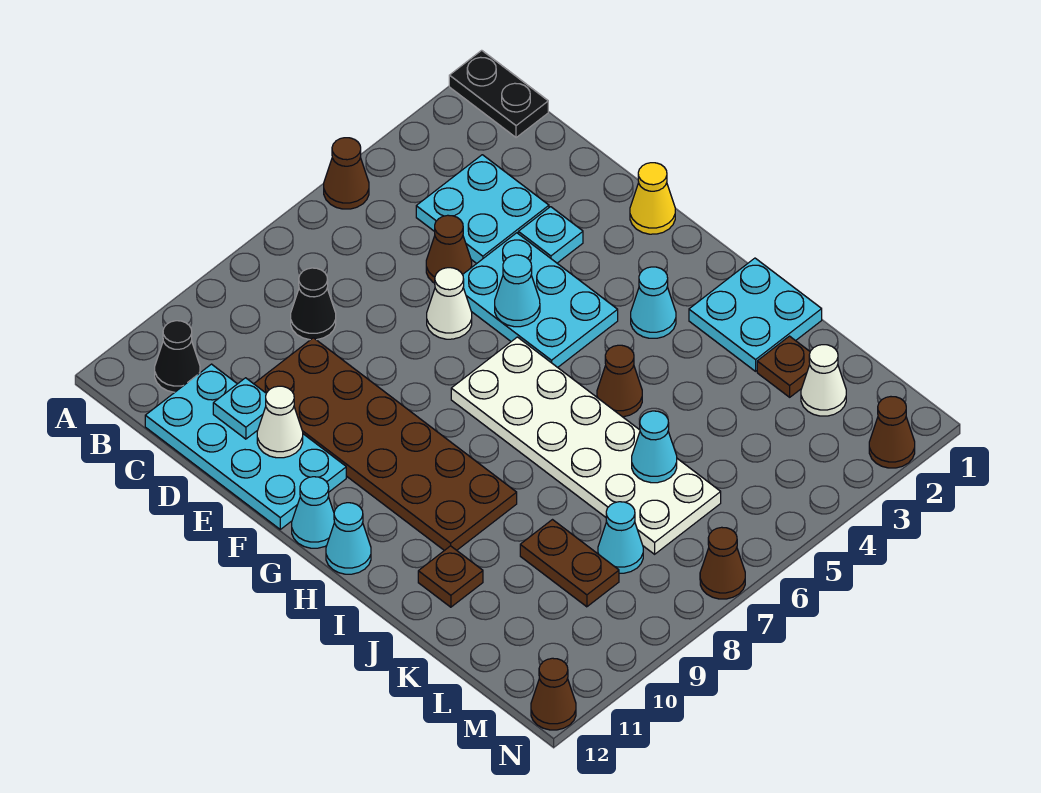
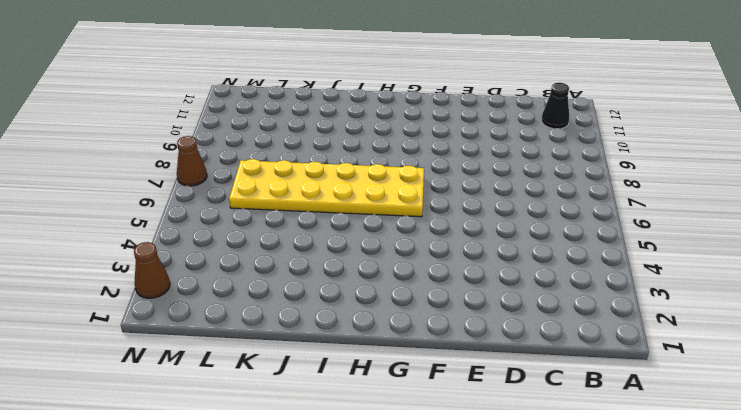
yellow 2x6 plate [229,159,424,217] -> white 2x6 plate [451,337,721,554]
none -> black 1x2 plate [449,50,548,138]
none -> brown 1x1 cone [324,138,369,209]
none -> cyan 2x2 plate [416,155,549,264]
none -> black 1x1 cone [291,268,336,340]

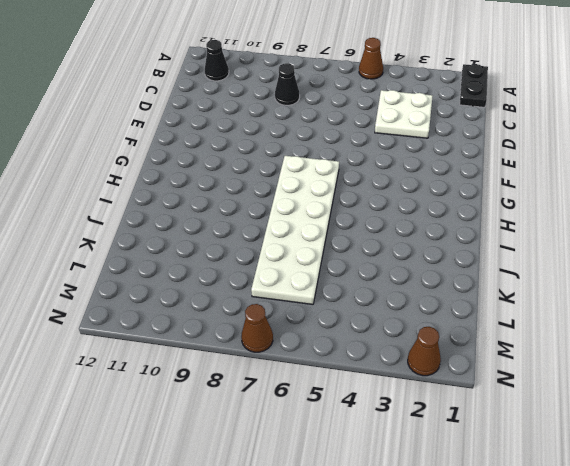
white 2x2 plate [375,90,433,138] -> cyan 2x2 plate [416,155,549,264]
none -> cyan 2x4 plate [145,364,346,529]
none -> brown 1x1 cone [426,215,472,283]
none -> brown 2x6 plate [254,338,517,551]
none -> cyan 1x1 plate [518,207,583,263]

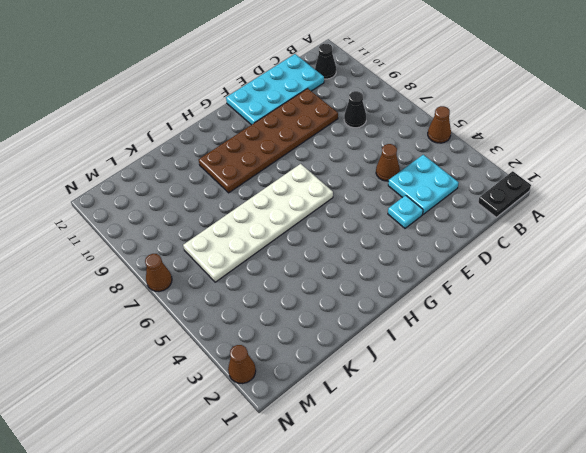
none -> cyan 2x3 plate [463,233,618,367]
none -> white 1x1 cone [427,268,472,339]
none -> yellow 1x1 cone [630,163,675,234]
none -> cyan 1x1 cone [292,477,334,548]

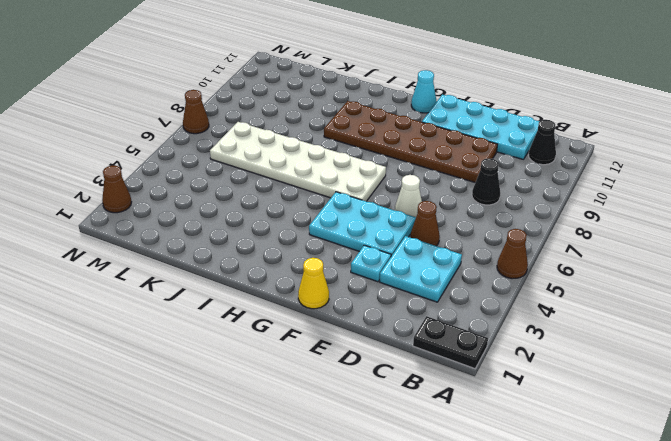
none -> cyan 1x1 cone [631,267,676,338]
none -> cyan 1x1 cone [326,503,371,574]
none -> cyan 2x2 plate [689,258,822,371]
none -> brown 1x1 cone [597,345,642,417]

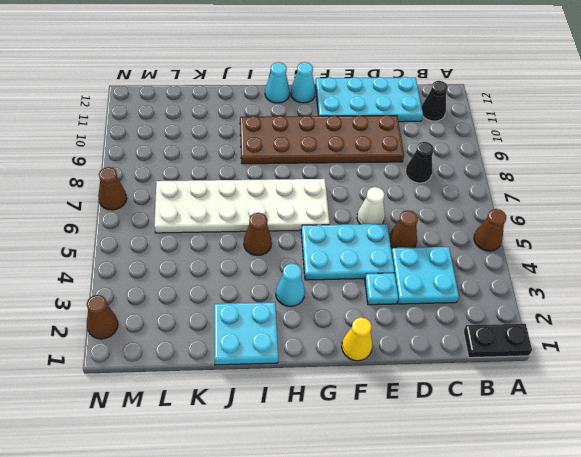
none -> brown 1x1 plate [418,546,483,607]
none -> brown 1x1 plate [757,336,810,397]
none -> brown 1x2 plate [520,520,619,607]
none -> white 1x1 cone [801,345,846,416]

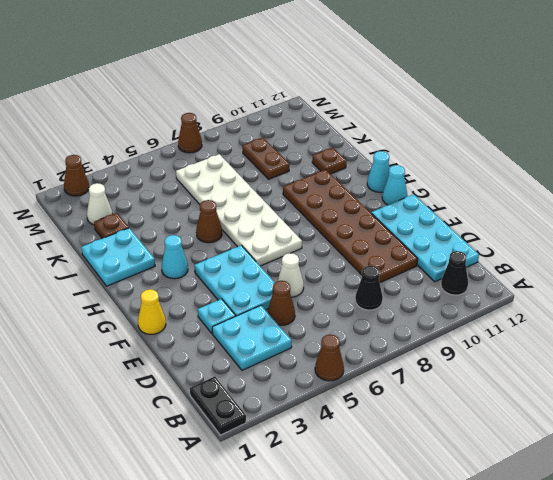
none -> cyan 1x1 cone [598,502,643,573]
none -> brown 1x1 cone [531,658,576,730]
none -> cyan 1x1 plate [213,378,266,439]
none -> white 1x1 cone [257,386,303,458]

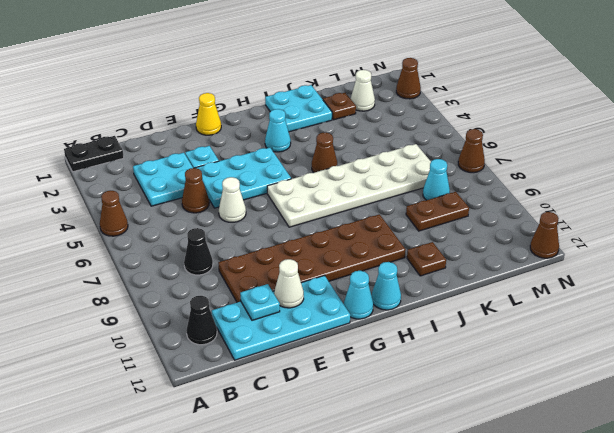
none -> cyan 1x1 cone [495,255,540,327]
none -> cyan 1x1 cone [632,411,677,483]

